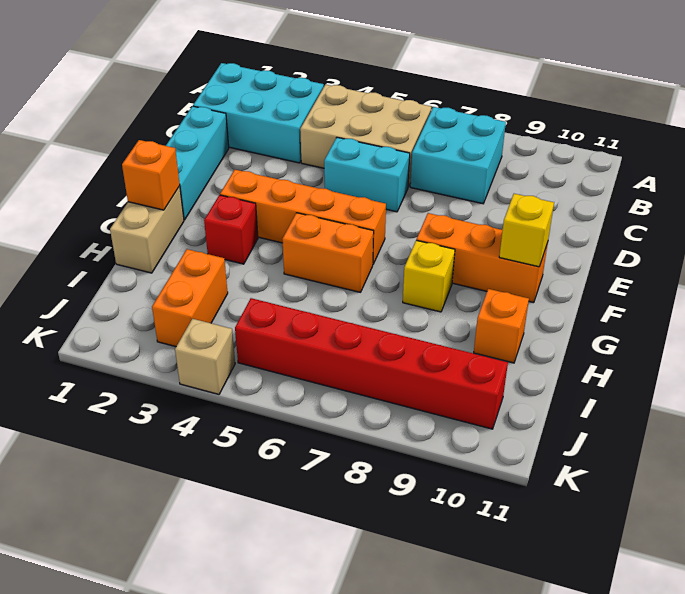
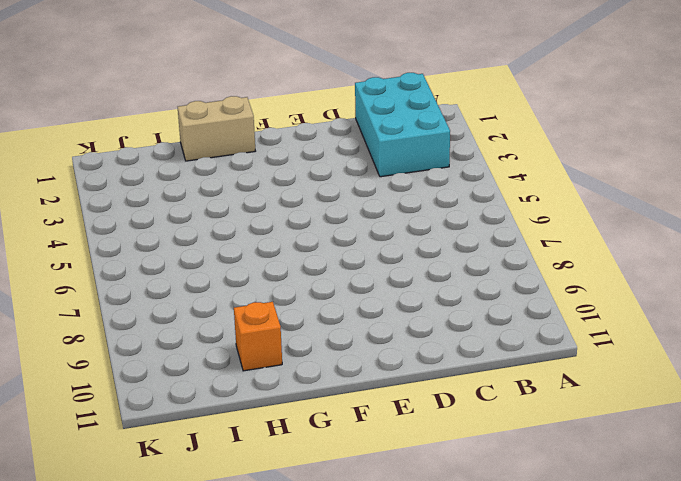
none -> tan 2x3 brick [300,84,431,187]
none -> cyan 2x2 brick [410,107,506,204]
none -> cyan 1x3 brick [166,106,229,220]

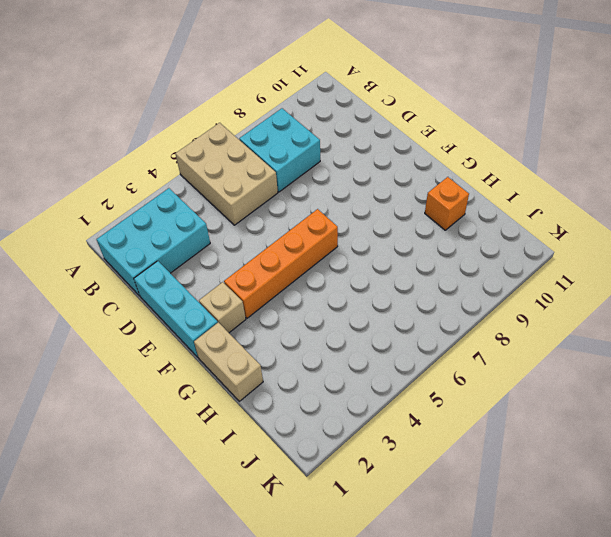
tan 2x3 brick [175,123,278,225] -> tan 2x3 brick turned to [300,84,431,187]
tan 1x1 brick [199,282,246,333] -> tan 1x1 brick moved to [175,319,235,394]
none -> cyan 1x2 brick [324,137,410,212]
none -> orange 1x3 brick [417,213,548,303]
none -> red 1x1 brick [204,195,258,264]

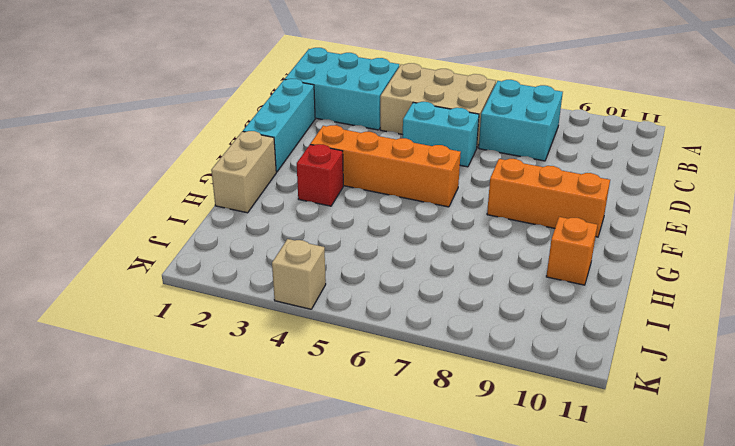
none -> orange 1x2 brick [282,213,374,292]
none -> yellow 1x1 brick [403,240,455,312]
none -> orange 1x2 brick [152,249,228,347]

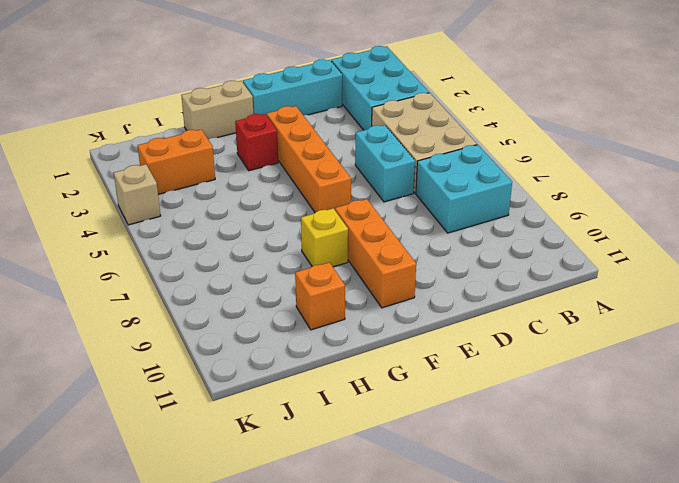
none -> orange 1x2 brick [282,213,374,292]
none -> red 1x6 brick [235,298,508,429]
none -> yellow 1x1 brick [499,194,554,267]

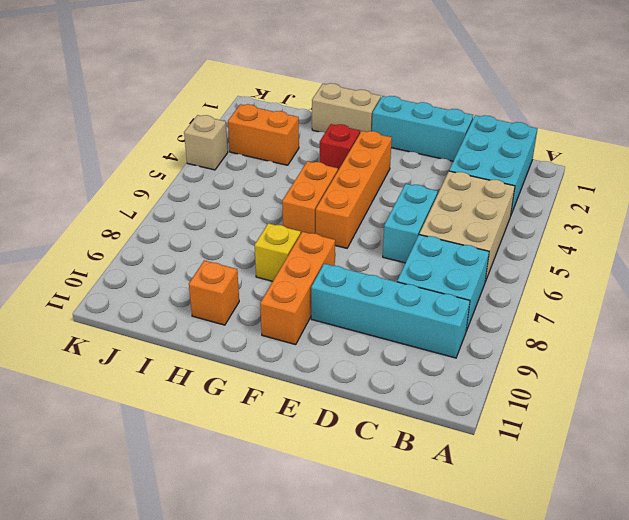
cyan 1x4 brick [311,264,470,358] -> none
none -> red 1x6 brick [235,298,508,429]
none -> yellow 1x1 brick [499,194,554,267]
none -> orange 1x1 brick [122,140,180,210]

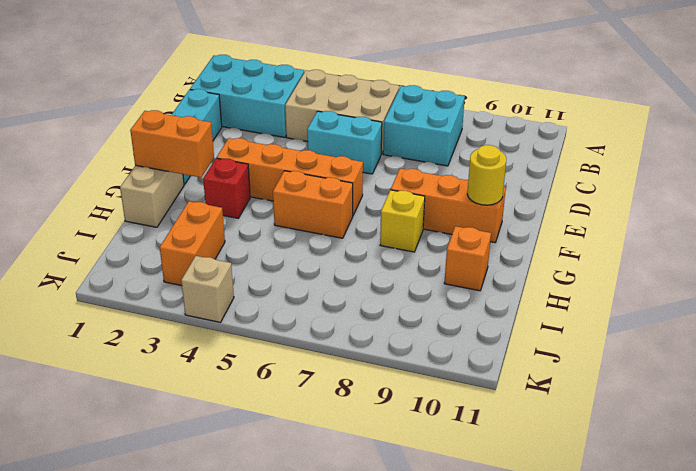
yellow 1x1 round brick [467,145,506,205] -> yellow 1x1 brick [499,194,554,267]
orange 1x2 brick [130,110,214,177] -> orange 1x1 brick [122,140,180,210]
none -> red 1x6 brick [235,298,508,429]

